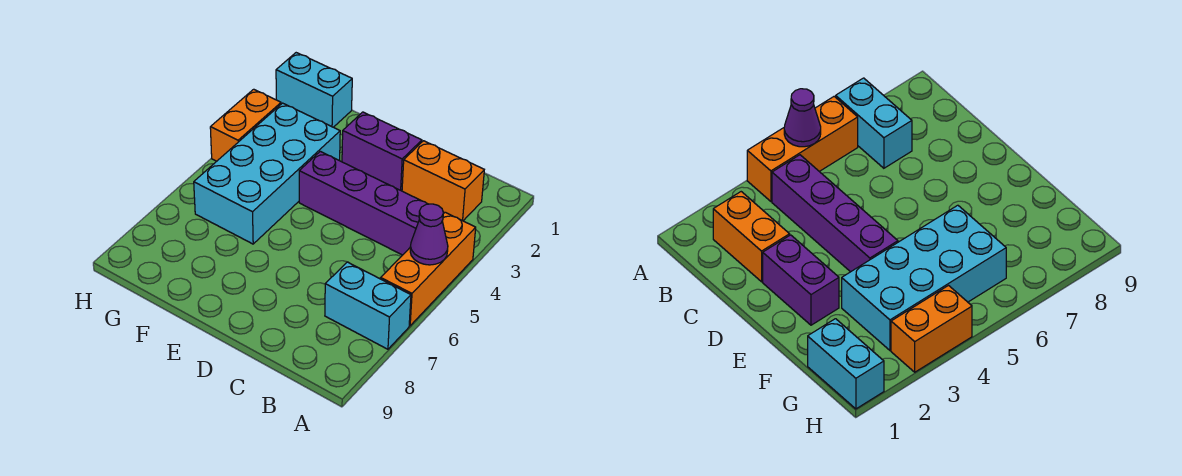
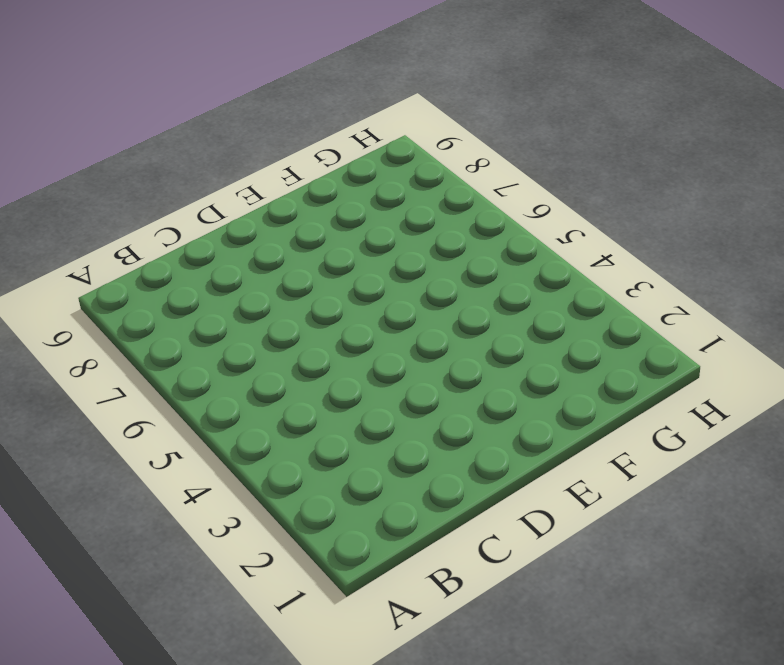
none -> orange 1x3 brick [381,212,476,326]
none -> cyan 1x2 brick [325,262,411,349]

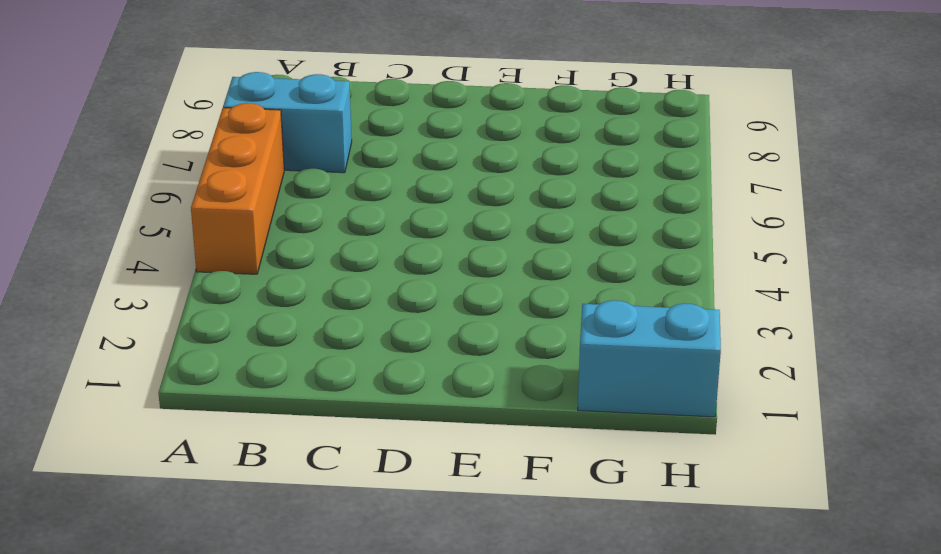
none -> orange 1x2 brick [402,141,484,221]
none -> purple 1x4 brick [299,151,427,255]

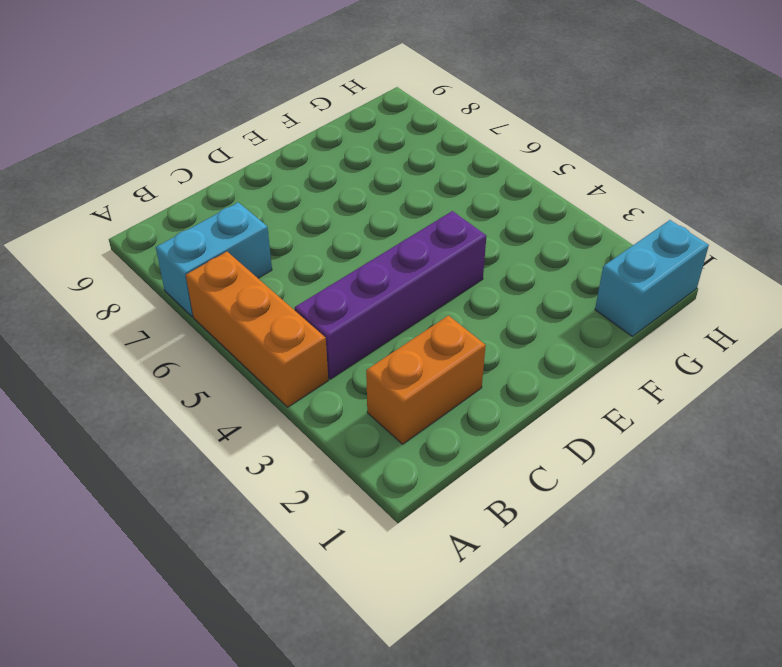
none -> purple 1x2 brick [342,112,422,190]
none -> cyan 2x4 brick [194,103,340,244]

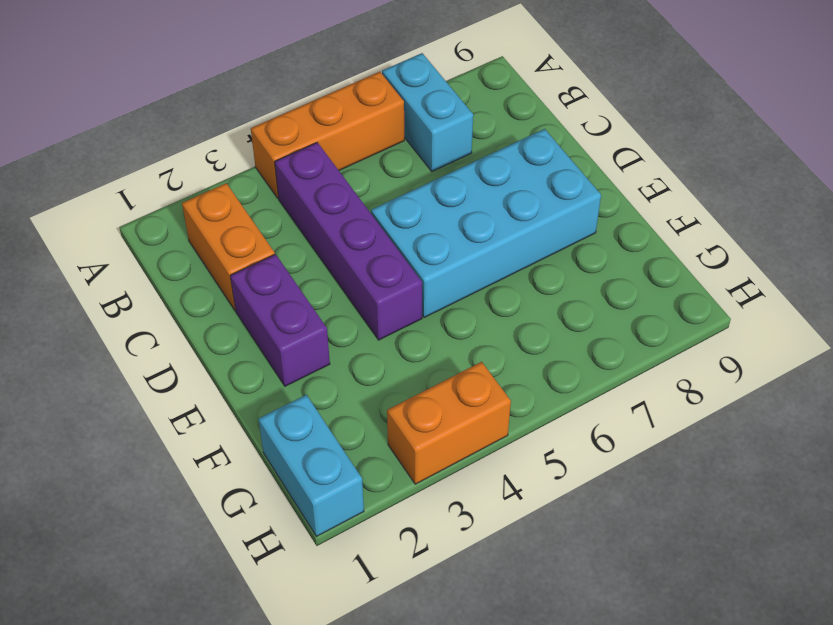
cyan 2x4 brick [371,129,601,318] -> cyan 2x4 brick moved to [194,103,340,244]
none -> purple 1x1 cone [410,204,448,265]

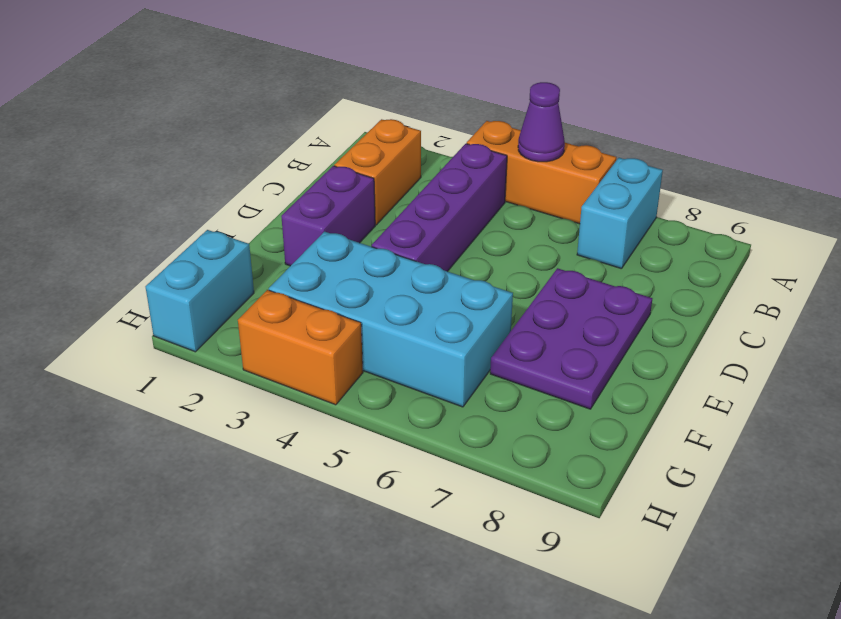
purple 2x3 plate [490,268,652,409] -> none

